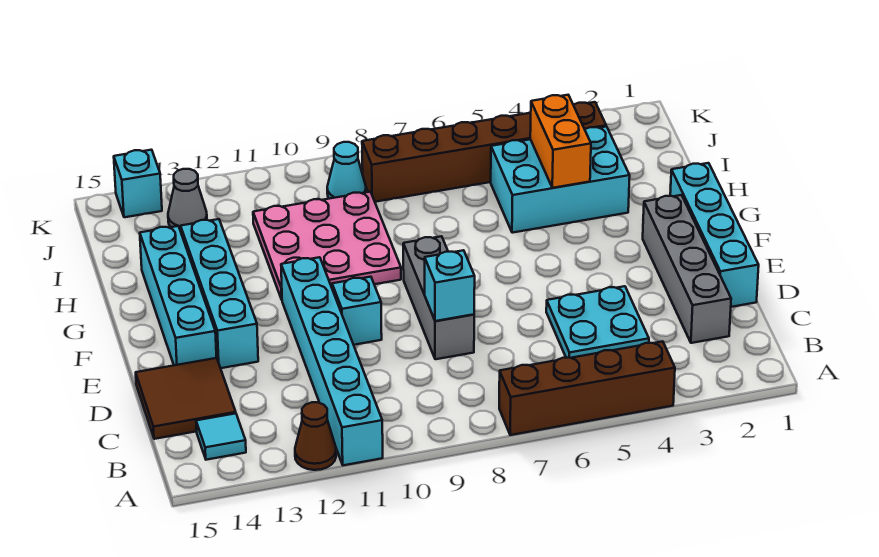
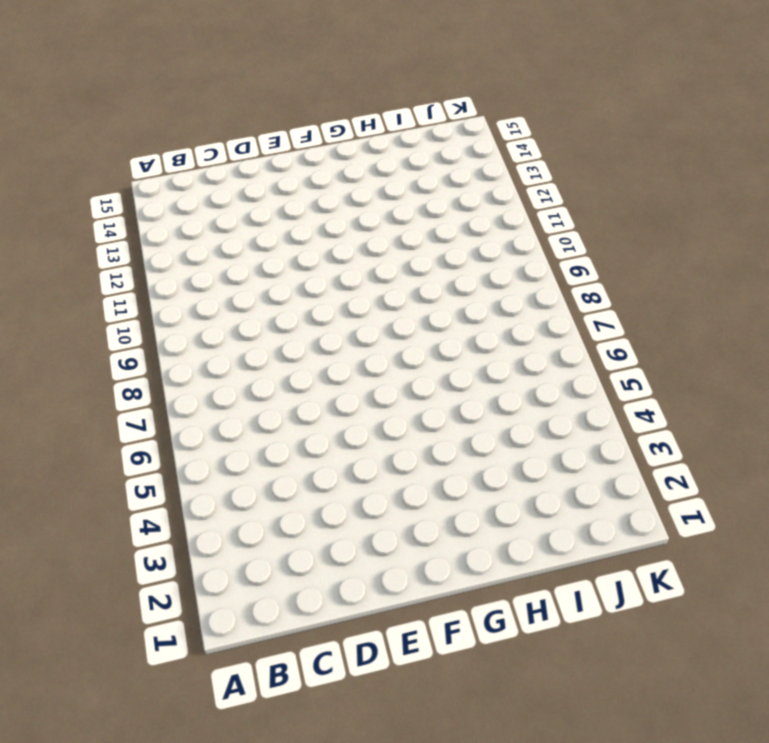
none -> brown 1x4 brick [499,341,675,435]
none -> cyan 1x6 brick [281,257,383,465]
none -> brown 1x1 cone [295,402,336,470]

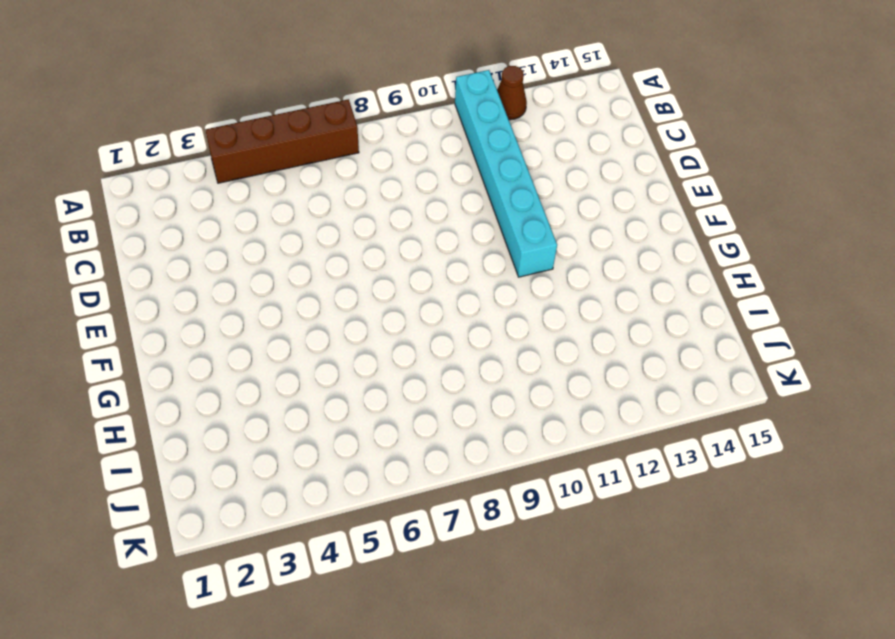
none -> cyan 1x1 tile [196,413,246,460]
none -> grey 1x4 brick [643,195,731,343]
none -> cyan 2x2 plate [546,286,649,358]

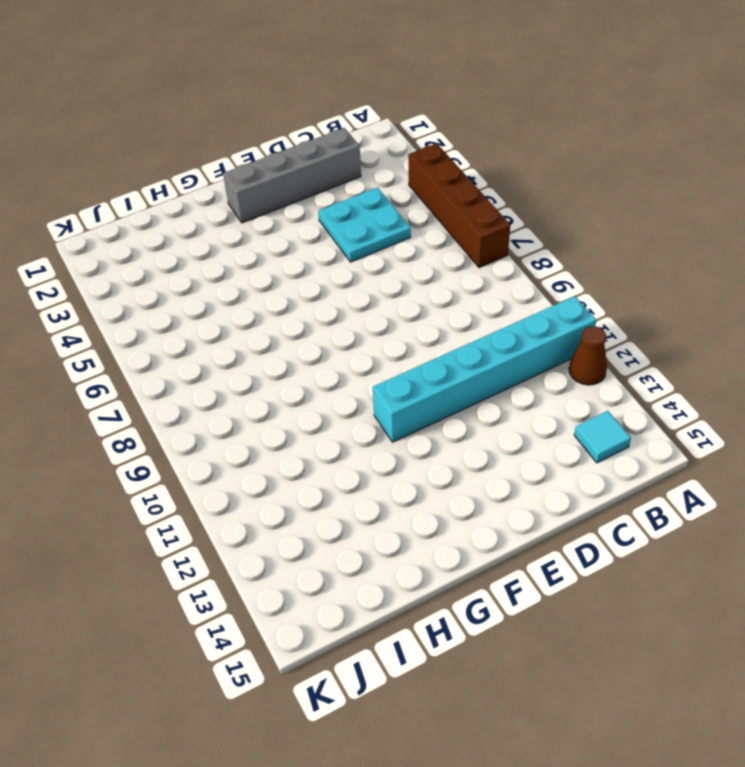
none -> brown 2x2 tile [136,358,236,439]
none -> cyan 1x4 brick [670,163,759,307]
none -> grey 1x3 brick [403,236,474,359]

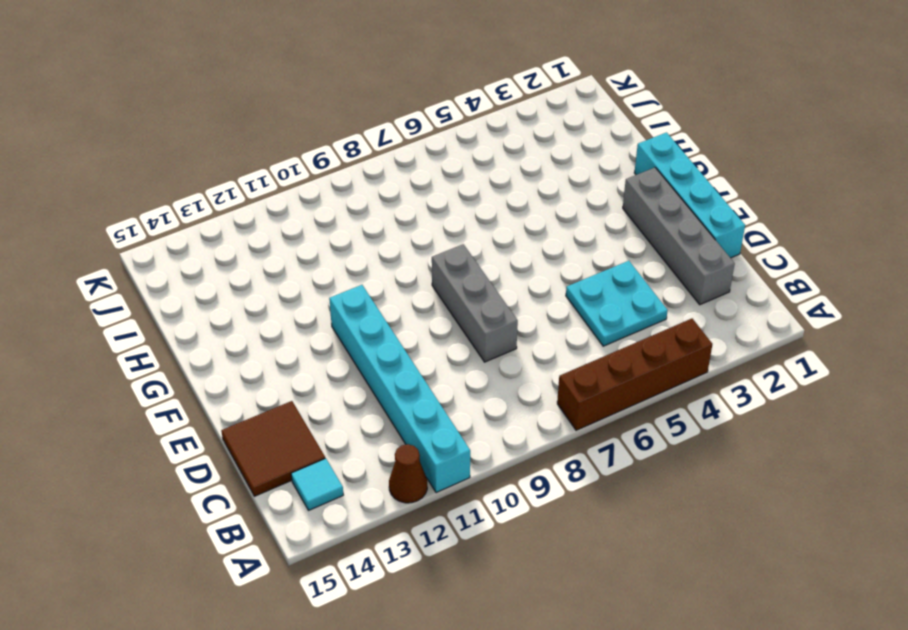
none -> cyan 1x1 brick [332,277,382,345]
none -> cyan 1x4 brick [181,219,258,368]
none -> cyan 1x4 brick [140,226,216,365]

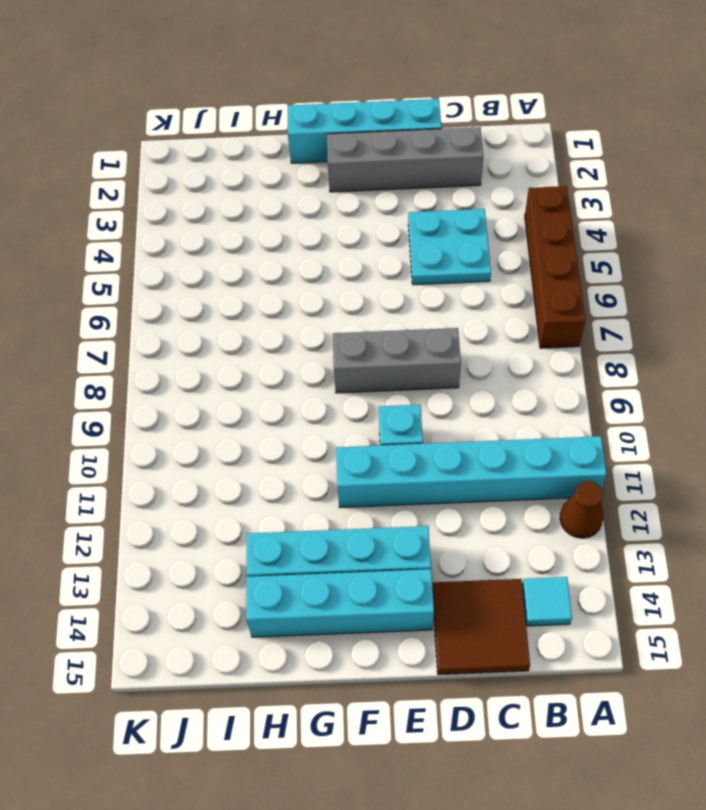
none -> pink 3x3 plate [253,192,401,299]
none -> cyan 2x3 brick [491,126,630,233]
none -> brown 1x6 brick [362,102,606,202]

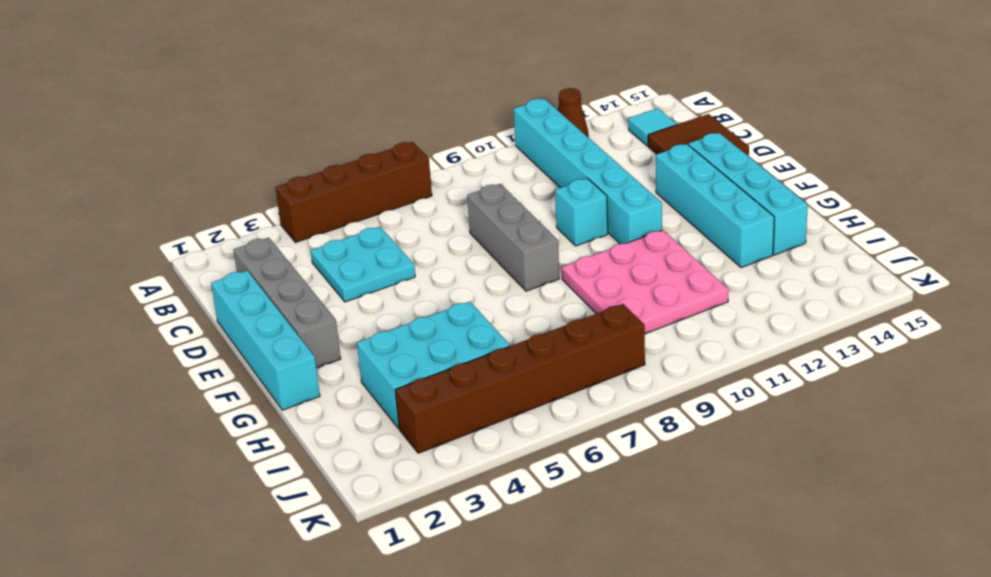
none -> cyan 1x1 cone [327,142,366,199]
none -> grey 1x1 cone [168,169,207,231]
none -> cyan 1x1 brick [114,150,162,217]

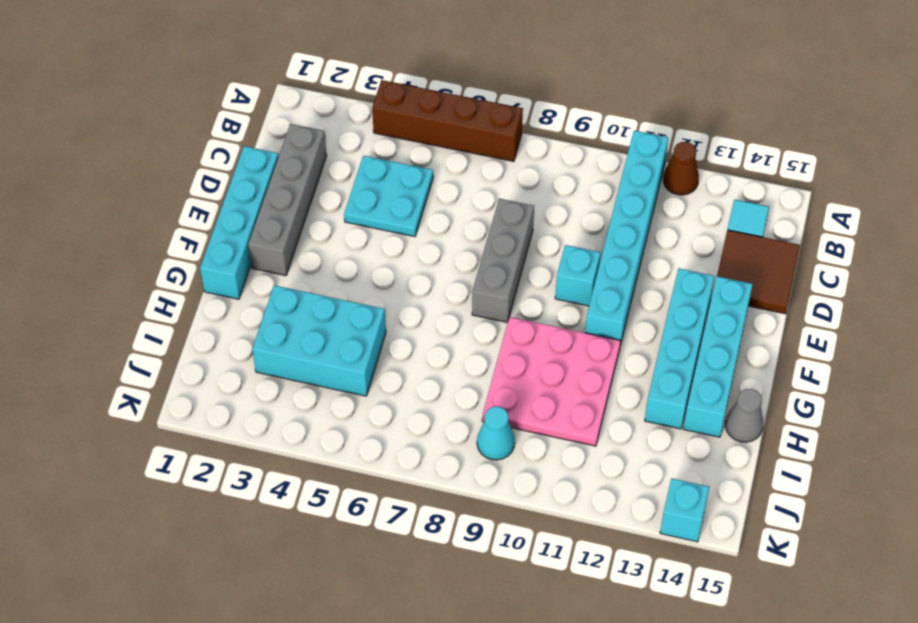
grey 1x1 cone [725,389,763,442] -> grey 1x1 cone moved to [168,169,207,231]
none -> brown 1x6 brick [362,102,606,202]
none -> cyan 1x1 brick [425,250,475,321]
none -> orange 1x2 brick [530,95,591,188]

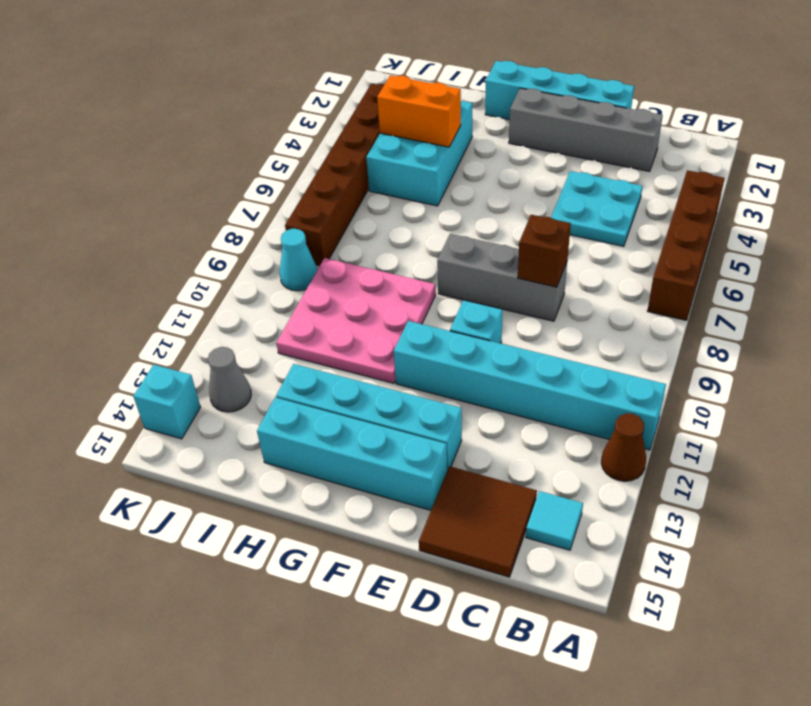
brown 1x1 brick [518,215,571,287] -> cyan 1x1 brick [425,250,475,321]

